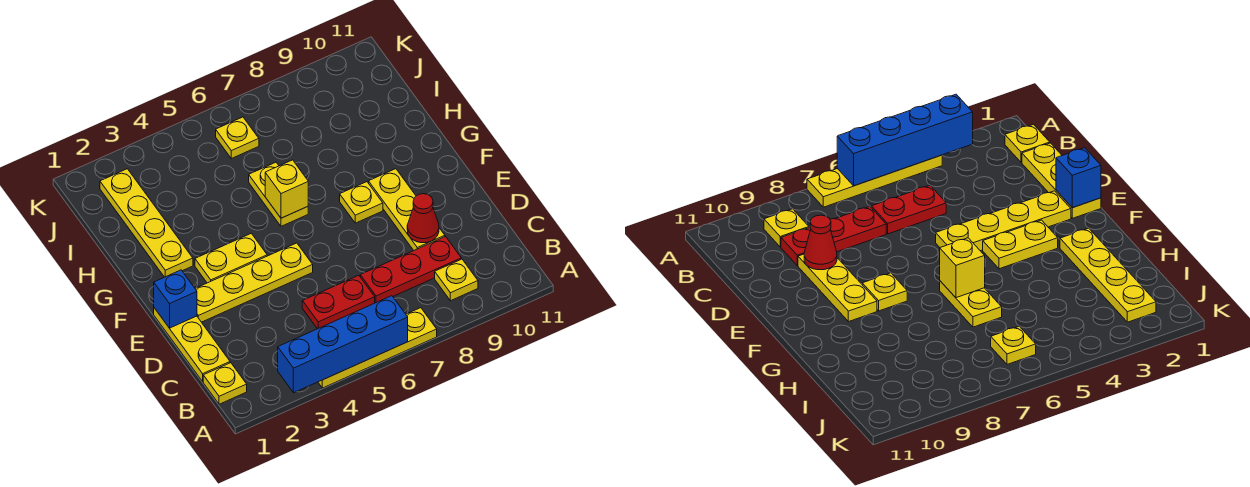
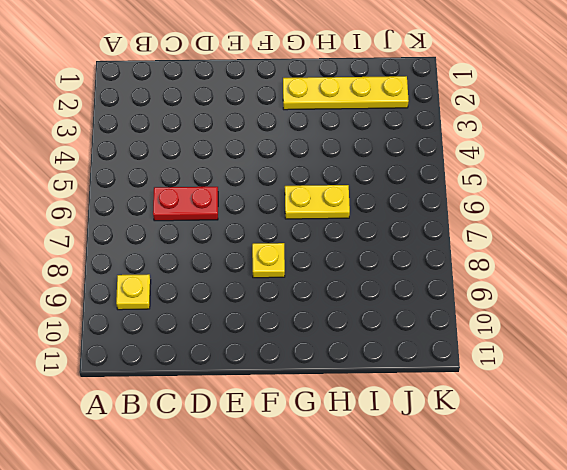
red 1x2 plate [153,187,218,221] -> red 1x2 plate turned to [302,275,375,329]
none -> yellow 1x4 plate [318,308,437,388]
none -> yellow 1x1 plate [203,363,247,404]
none -> yellow 1x3 plate [154,308,230,381]

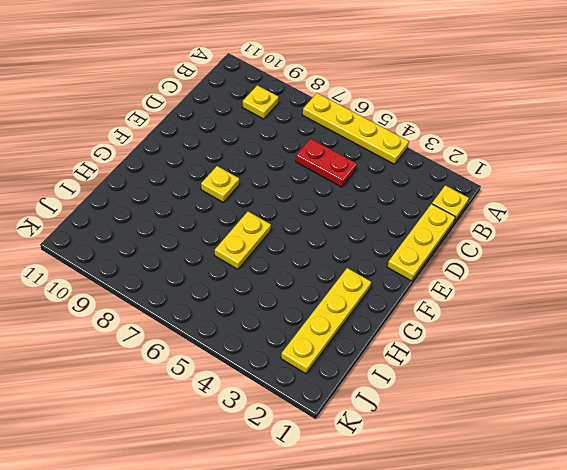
none -> red 1x3 plate [360,237,461,303]
none -> yellow 1x3 plate [368,169,445,250]
none -> yellow 1x4 plate [195,243,313,322]

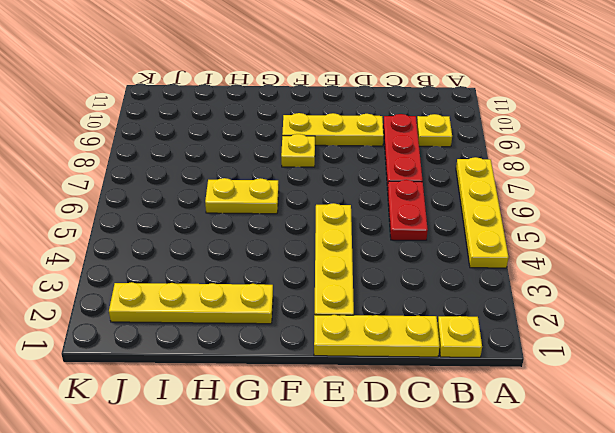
none -> yellow 1x2 plate [195,233,267,283]
none -> yellow 1x1 plate [216,117,259,159]
none -> blue 1x4 brick [278,296,408,393]

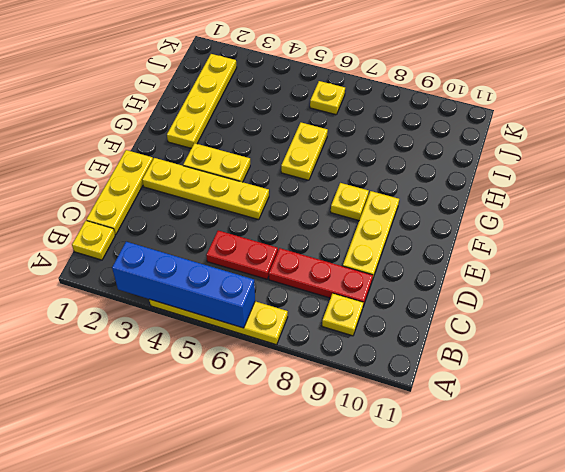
none -> red 1x1 cone [407,194,439,243]
none -> blue 1x1 brick [154,270,197,328]
none -> yellow 1x1 brick [265,160,308,218]

